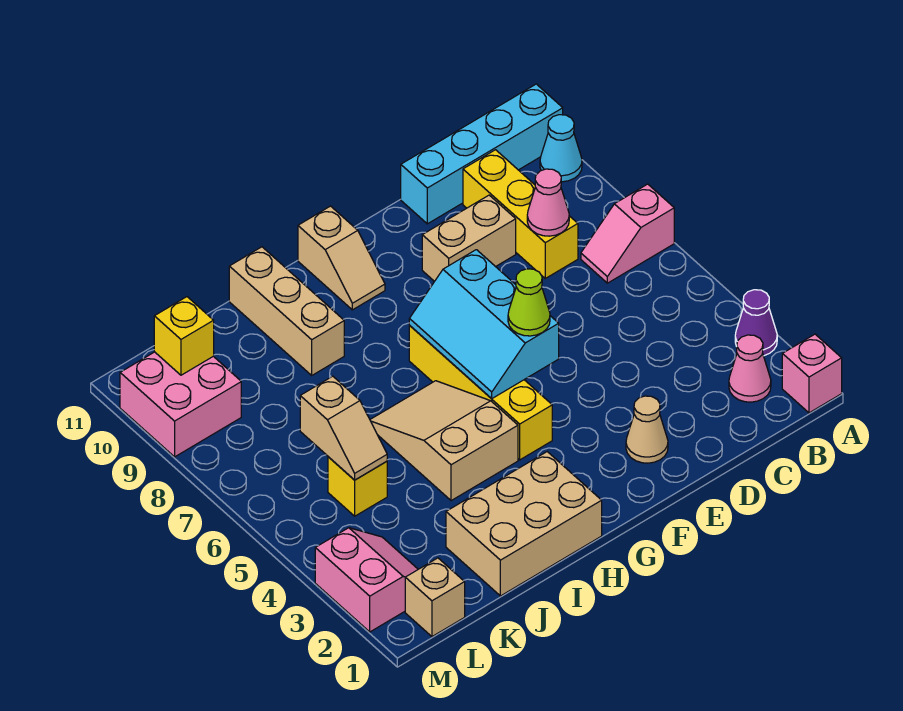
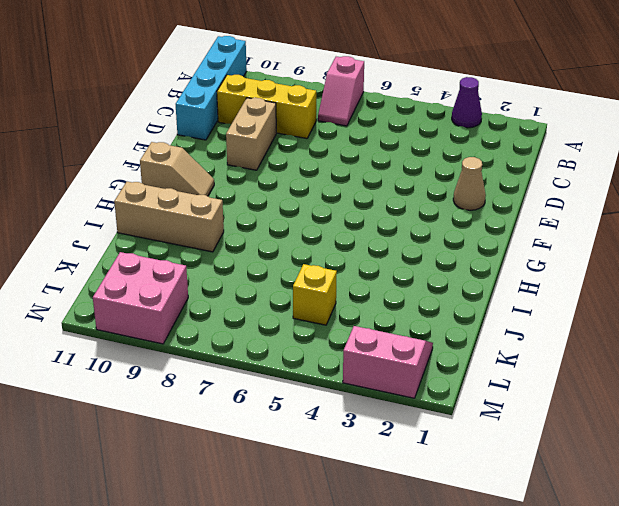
none -> pink 1x1 brick [782,334,842,413]
none -> cyan 1x1 cone [540,115,582,182]
none -> pink 1x1 cone [729,335,771,402]

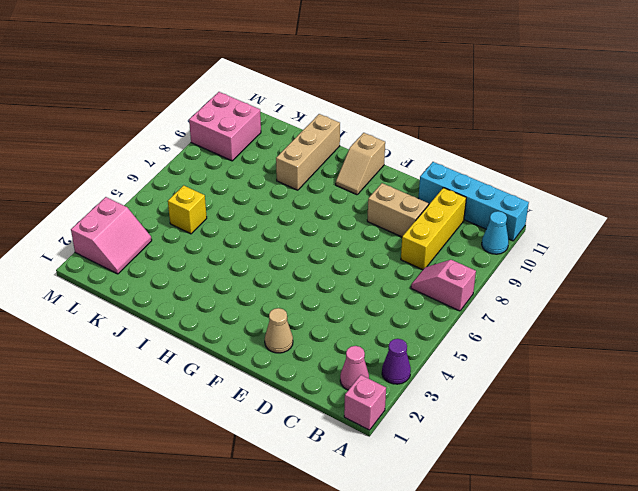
none -> yellow 1x4 brick [409,326,552,460]
none -> tan 2x3 brick [446,452,602,596]
none -> tan 2x3 slope [370,381,518,501]

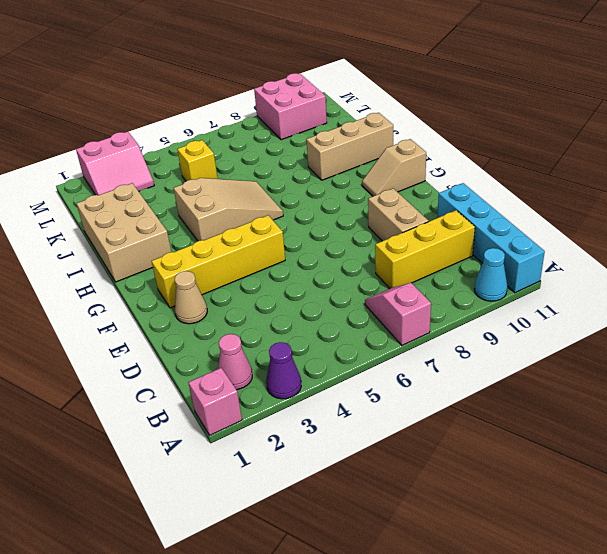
yellow 1x4 brick [152,215,285,308] -> yellow 1x4 brick moved to [409,326,552,460]
none -> tan 1x1 brick [405,558,465,637]
none -> pink 1x1 cone [527,169,569,236]
none -> cyan 2x3 slope [409,250,559,399]

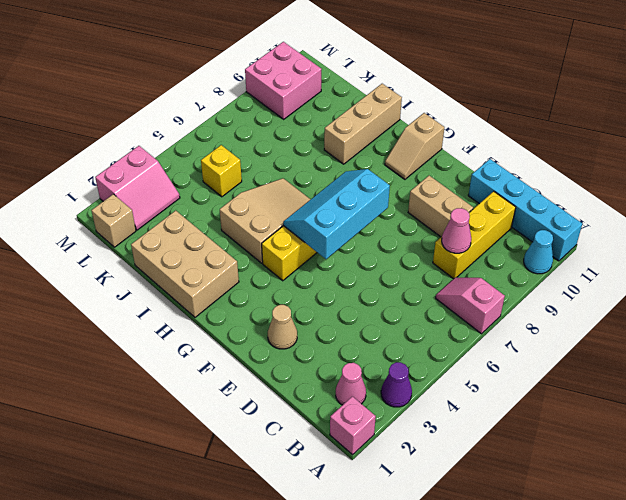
none -> tan 1x2 slope [300,376,387,480]
none -> yellow 1x1 brick [154,297,214,375]
none -> lime 1x1 cone [508,269,550,336]

